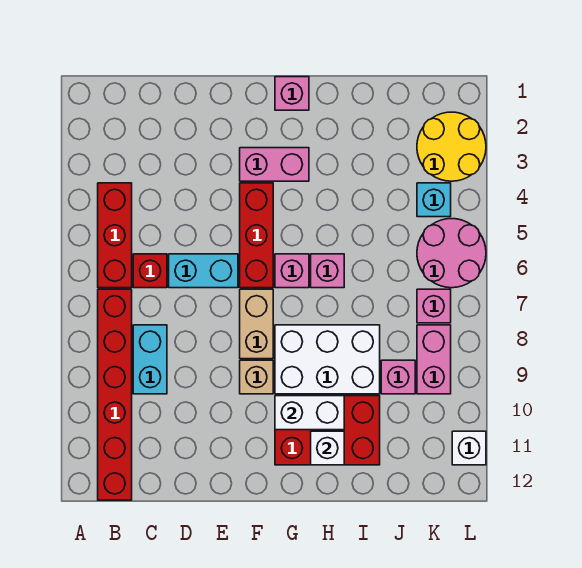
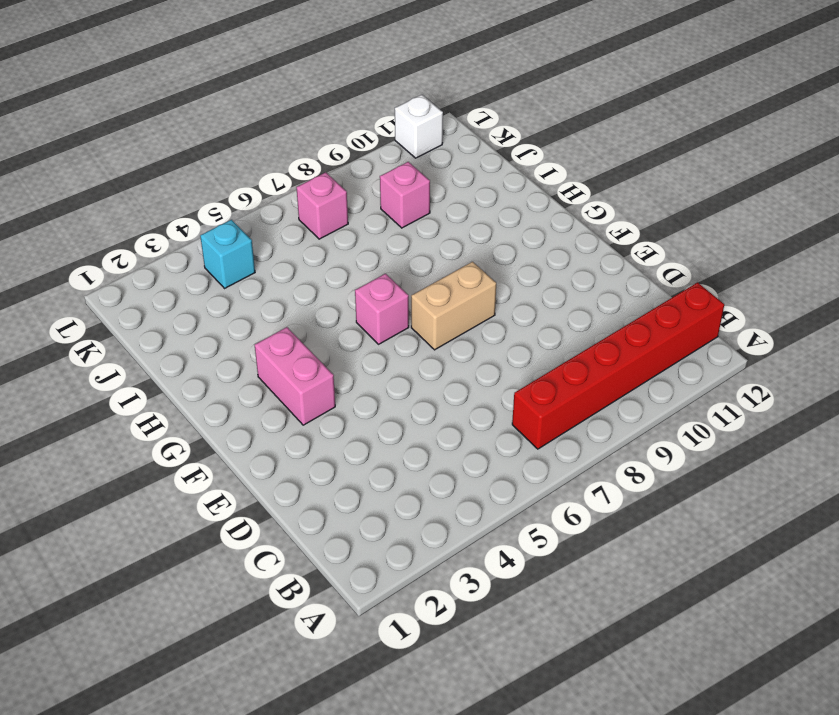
none -> red 1x3 brick [98,183,132,288]
none -> red 1x1 brick [133,254,167,288]
none -> cyan 1x2 brick [133,325,167,394]

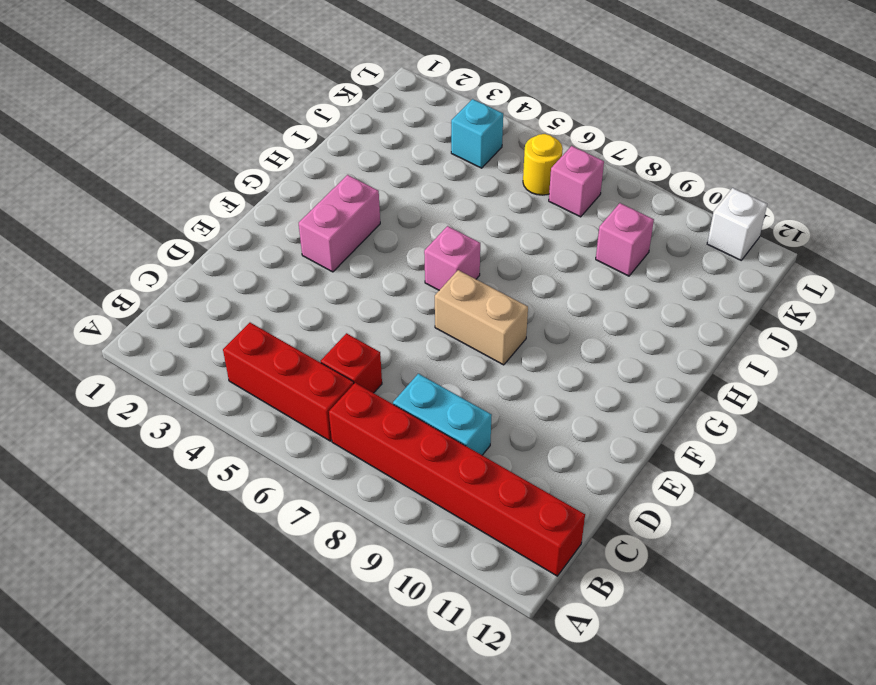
yellow 1x1 round brick [523,134,563,195] -> pink 2x2 round brick [417,219,486,288]
none -> cyan 1x2 brick [169,254,238,288]
none -> red 1x3 brick [240,183,273,288]
none -> tan 1x1 brick [240,360,273,394]

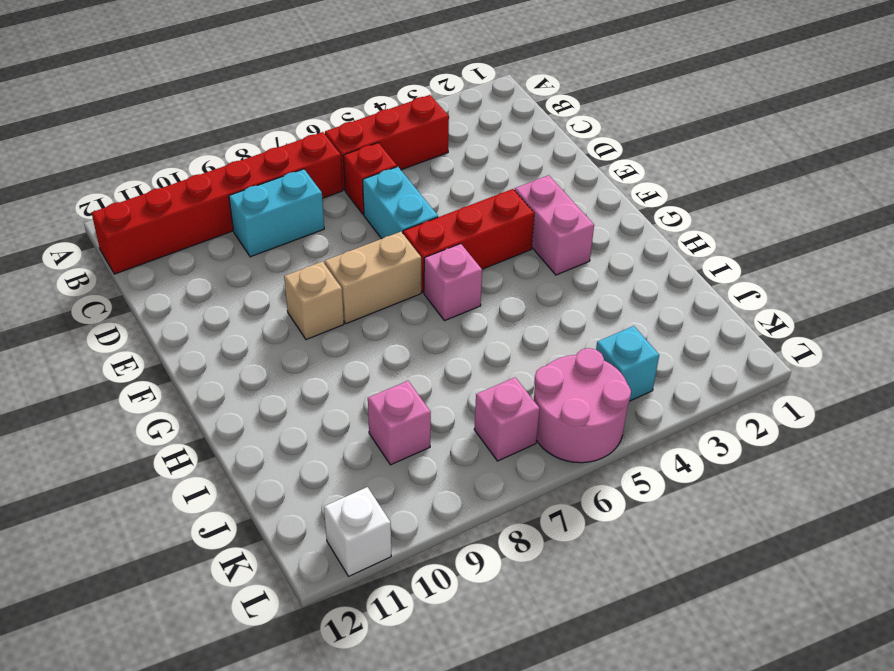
none -> pink 1x1 brick [275,77,309,110]
none -> white 2x3 brick [275,325,380,394]
none -> red 2x3 brick [275,396,380,465]

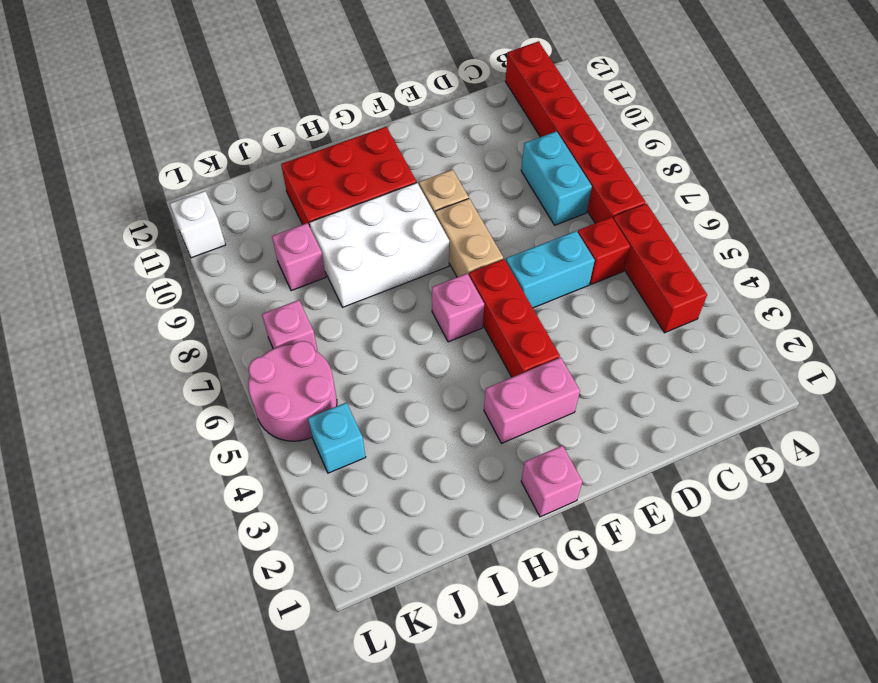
none -> pink 1x1 brick [311,254,344,288]
none -> yellow 2x2 round brick [417,112,486,181]
none -> pink 1x2 brick [417,325,451,394]

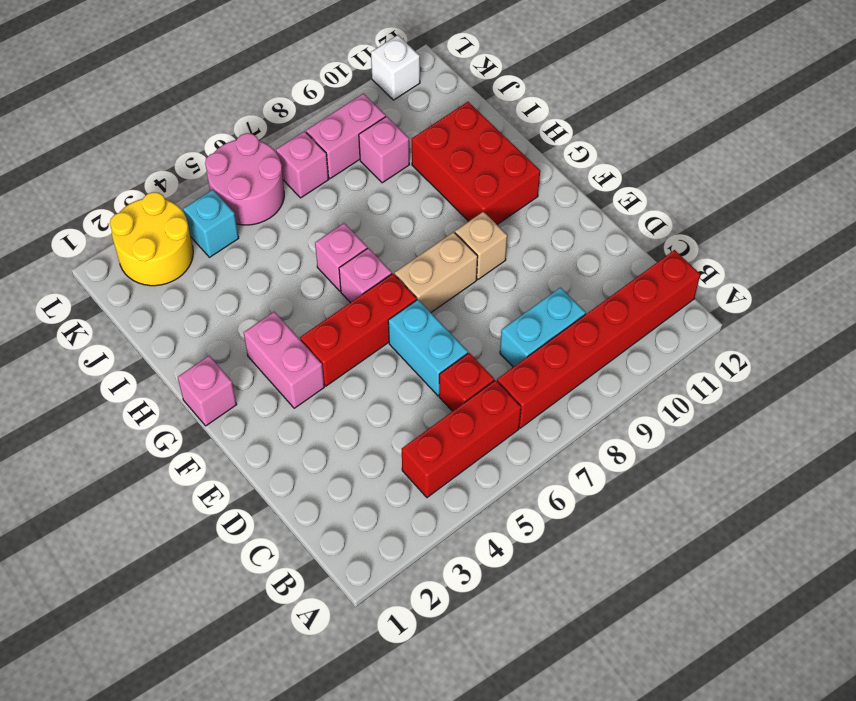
none -> white 2x3 brick [275,325,380,394]
none -> white 1x2 brick [275,396,344,430]
none -> white 1x1 brick [311,431,344,465]

